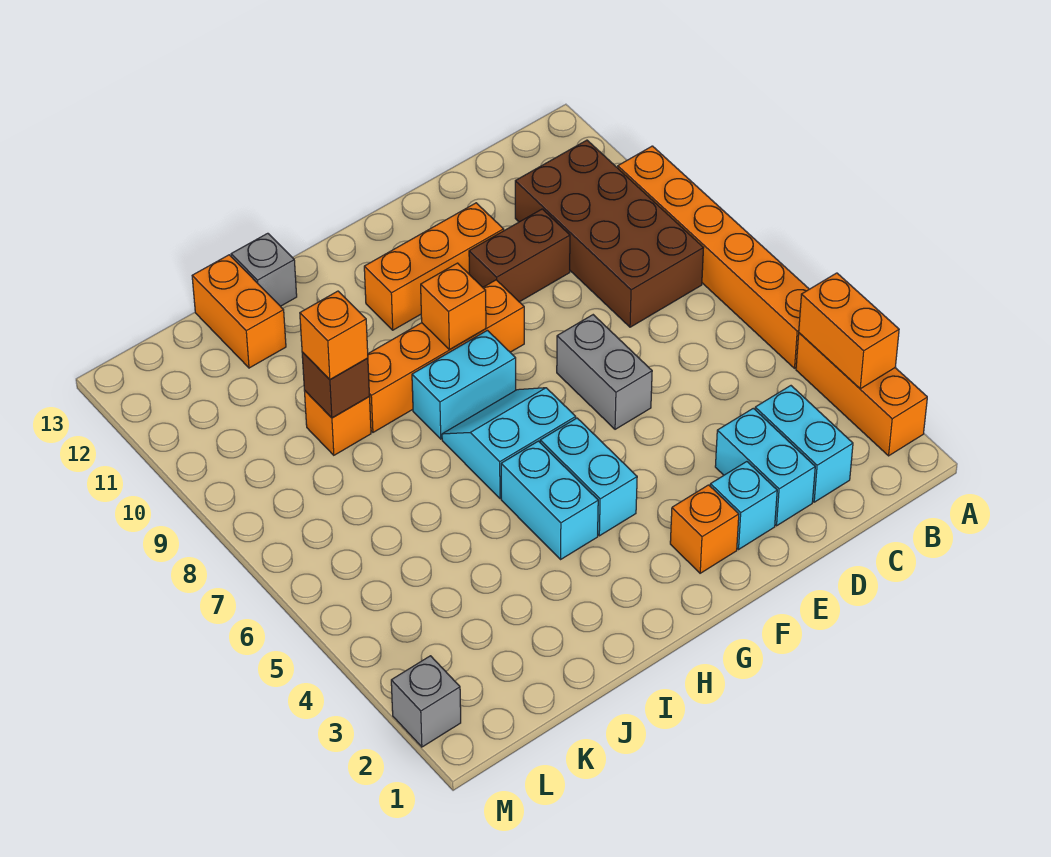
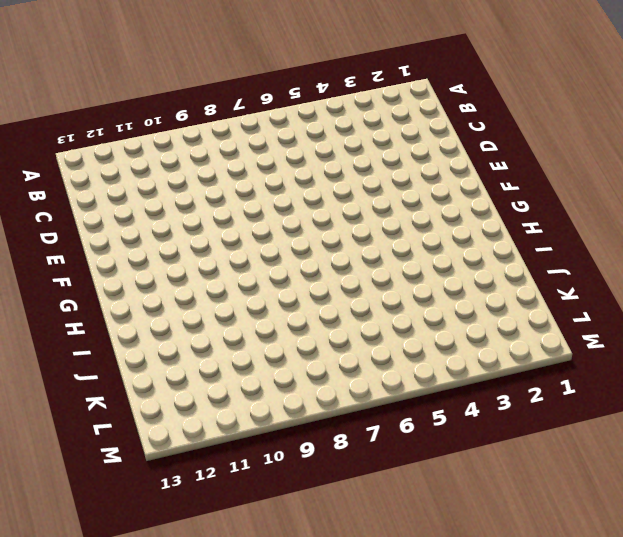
none -> orange 1x3 brick [796,333,927,456]
none -> orange 1x6 brick [618,146,809,368]
none -> brown 2x4 brick [515,140,703,327]

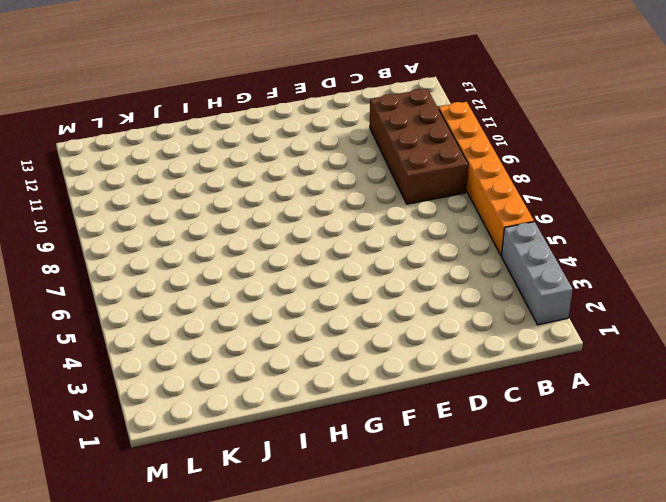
grey 1x3 brick [502,222,573,325] -> orange 1x3 brick [796,333,927,456]
none -> cyan 1x2 brick [755,386,853,502]
none -> cyan 1x2 brick [715,408,815,526]
none -> brown 1x2 brick [469,209,570,302]

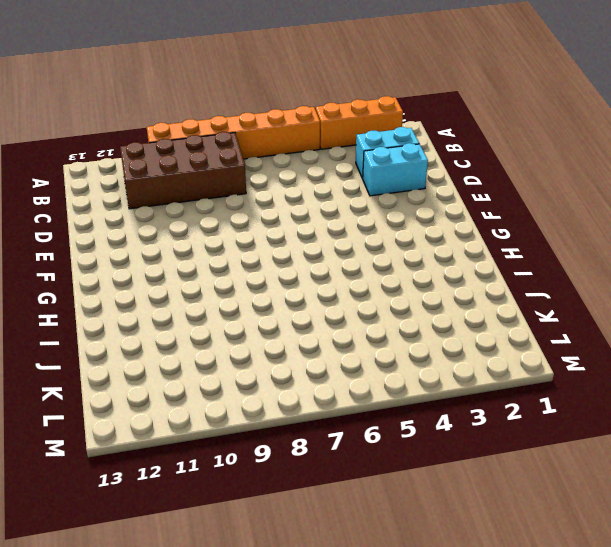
none -> brown 1x2 brick [469,209,570,302]
none -> cyan 1x1 brick [710,462,777,549]
none -> grey 1x2 brick [557,315,652,429]

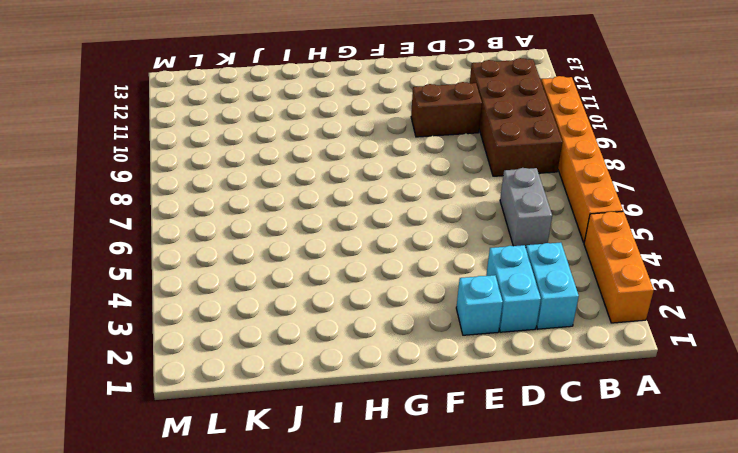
grey 1x2 brick [500,168,552,248] -> grey 1x2 brick moved to [557,315,652,429]
none -> orange 1x3 brick [364,203,504,330]
none -> orange 1x1 brick [670,485,739,573]
none -> orange 1x4 brick [368,280,524,432]

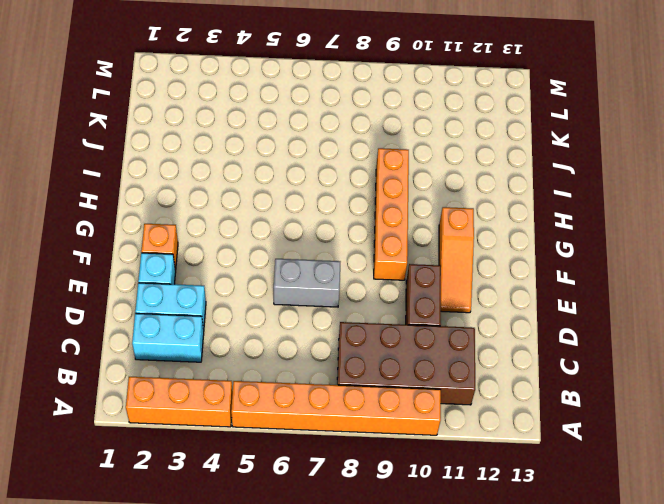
orange 1x3 slope [439,207,474,313] -> orange 1x3 brick [364,203,504,330]
none -> cyan 1x2 brick [540,418,637,536]
none -> cyan 2x2 slope [442,388,576,499]
none -> cyan 1x2 brick [412,330,516,439]

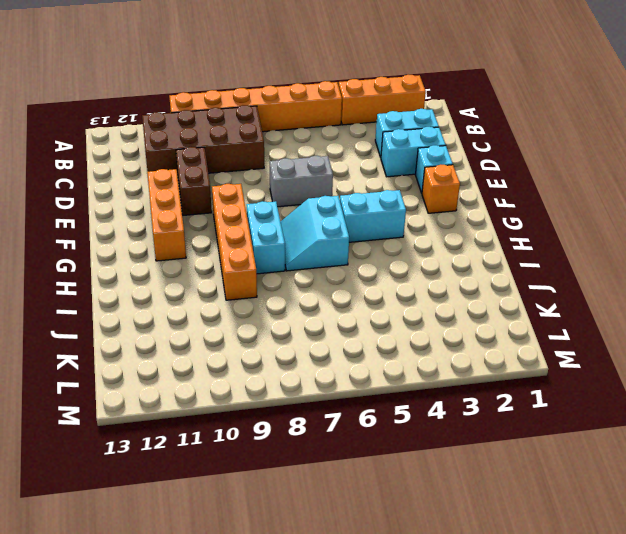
none -> cyan 1x2 brick [501,441,598,559]
none -> grey 1x1 brick [231,233,297,306]
none -> orange 1x1 brick [305,391,371,455]

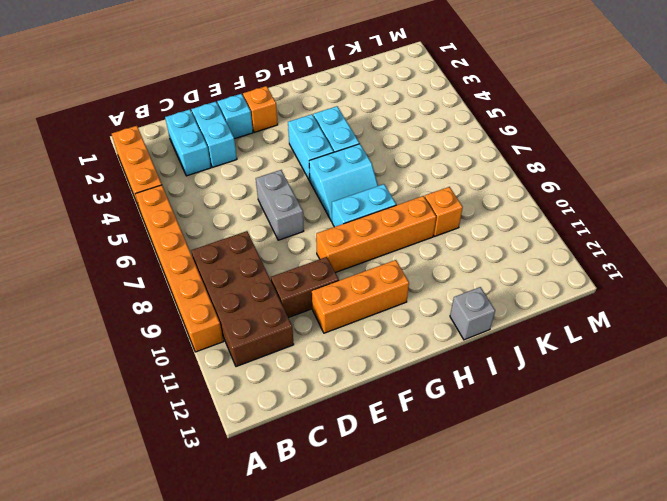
none -> orange 1x2 brick [192,255,286,368]
none -> grey 1x1 brick [391,656,461,747]
none -> orange 1x2 brick [799,273,899,389]

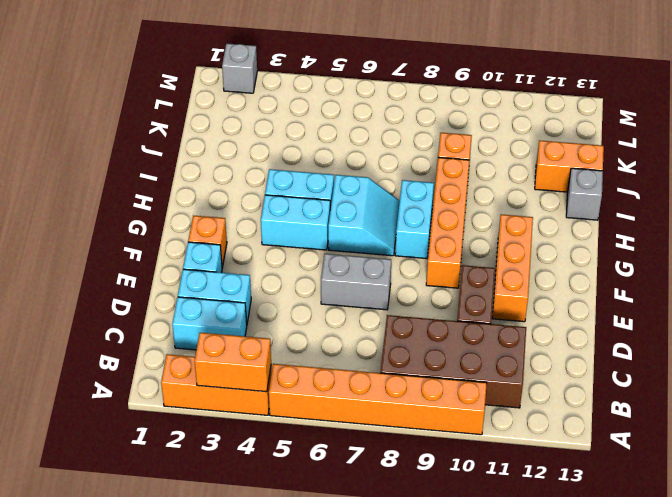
none -> orange 1x1 brick [421,263,486,350]
none -> brown 1x1 brick [302,352,369,418]
none -> orange 1x1 brick [300,291,368,379]

